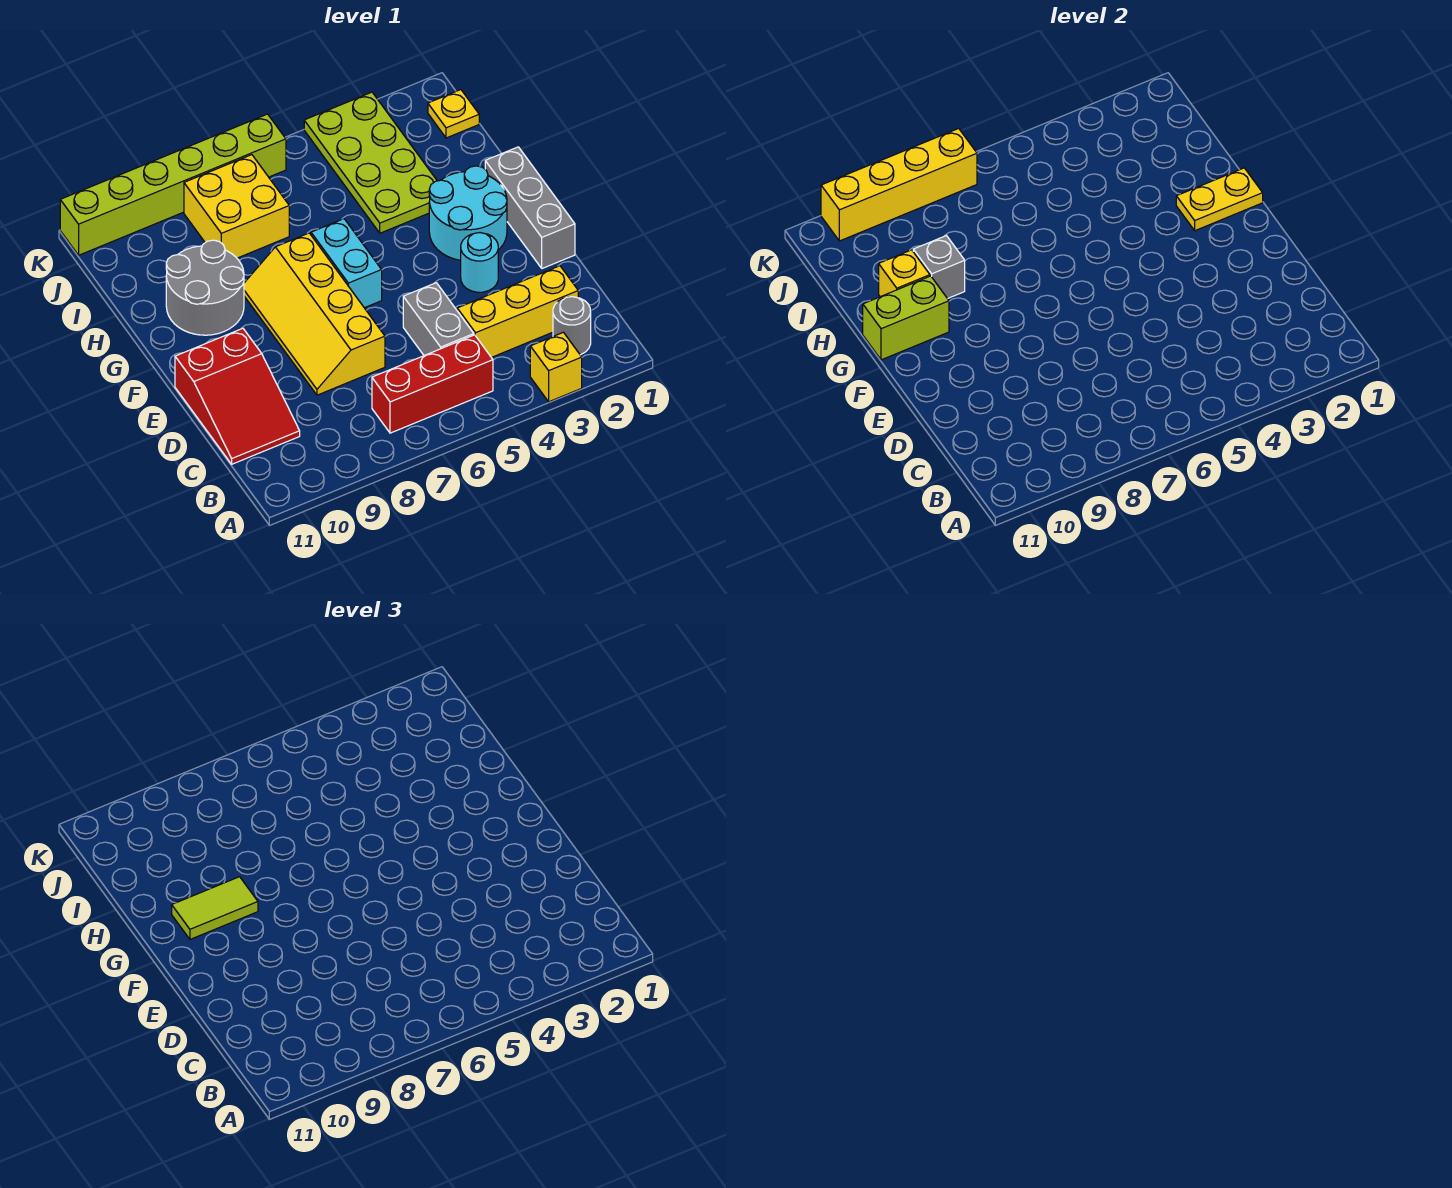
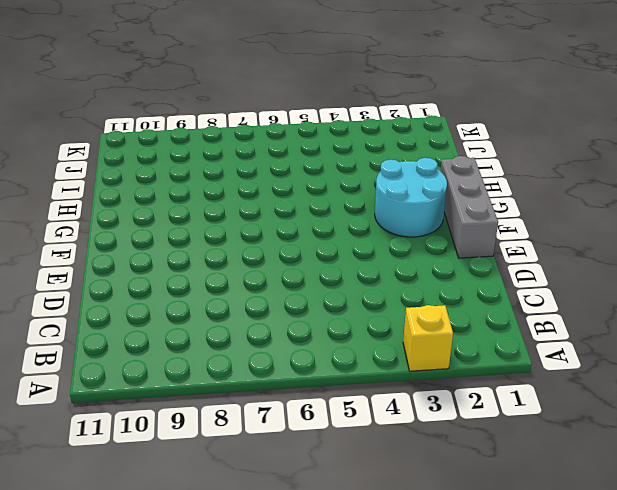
none -> grey 1x1 round brick [553,297,591,355]
none -> red 1x3 brick [372,335,493,433]
none -> yellow 1x3 brick [457,266,578,358]

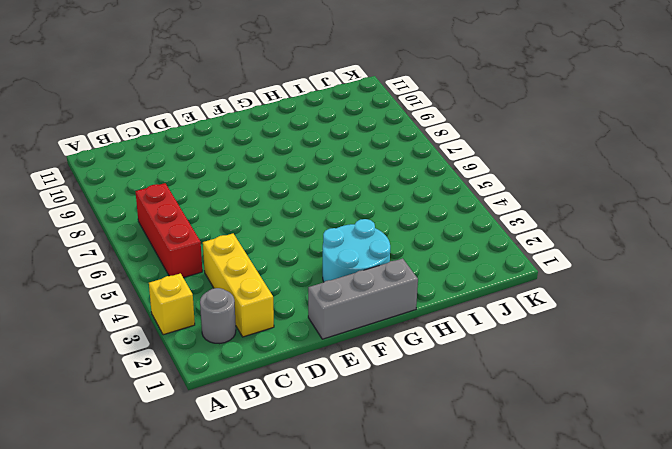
none -> grey 1x2 brick [403,283,474,356]
none -> red 2x3 slope [175,328,300,464]
none -> yellow 2x4 slope [244,233,385,395]

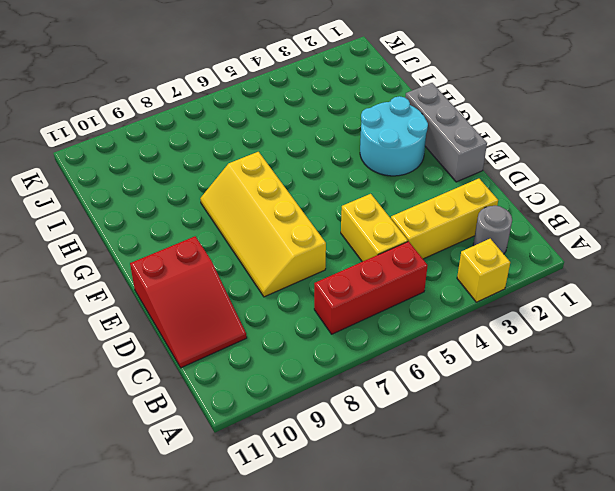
yellow 1x2 brick [341,194,408,262] -> grey 1x2 brick [403,283,474,356]
none -> cyan 1x1 round brick [461,233,498,292]
none -> cyan 1x2 brick [311,219,382,308]
none -> grey 2x2 round brick [166,240,244,335]

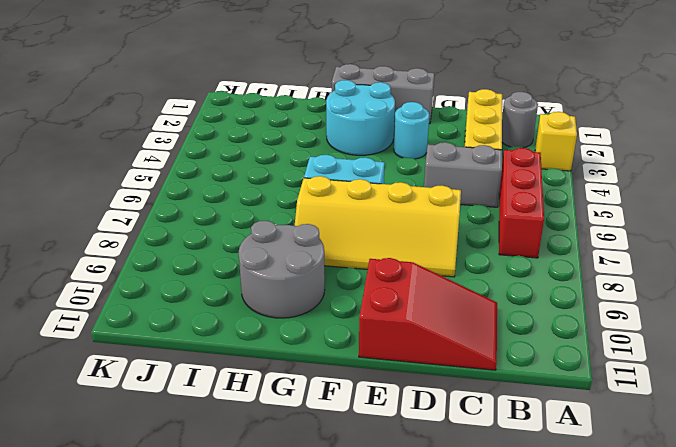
none -> lime 2x4 plate [304,92,437,233]
none -> yellow 2x2 brick [184,155,289,258]
none -> yellow 1x1 plate [428,90,479,138]

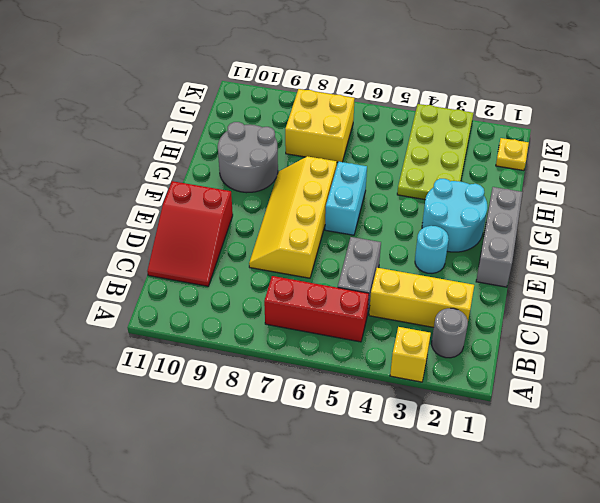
none -> lime 1x6 brick [60,114,286,255]
none -> yellow 1x2 plate [1176,168,1263,231]
none -> lime 1x2 brick [863,276,949,360]

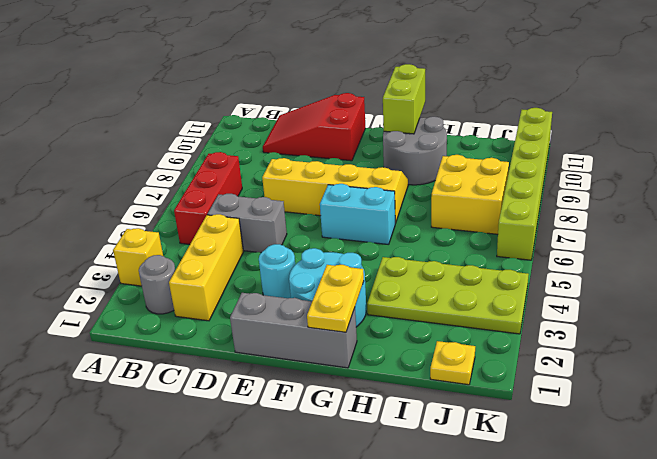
none -> grey 1x1 brick [913,236,965,299]
none -> yellow 1x1 brick [879,250,930,297]
none -> yellow 1x4 brick [821,128,977,241]

